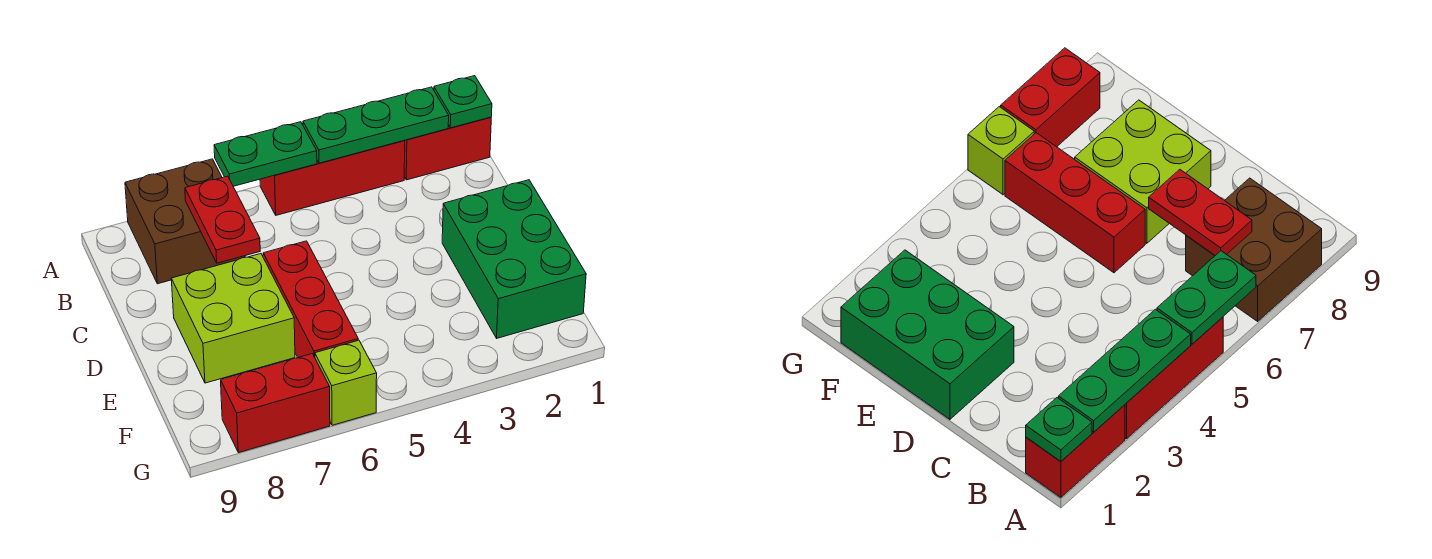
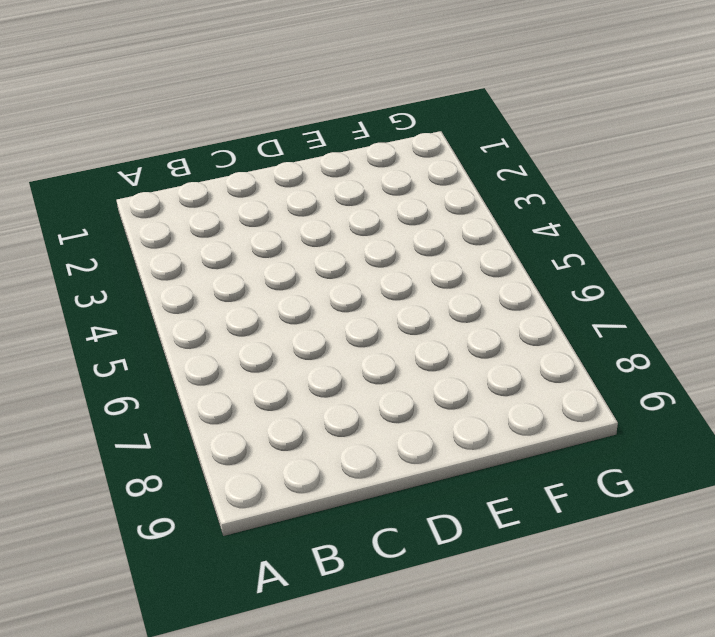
none -> red 1x2 brick [404,117,491,180]
none -> red 1x3 brick [260,140,405,215]
none -> brown 2x2 brick [125,159,245,284]

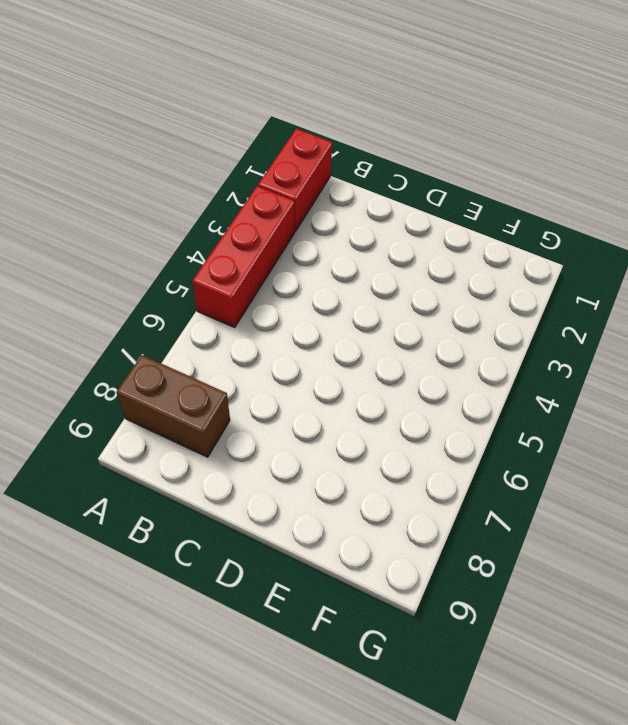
brown 1x2 brick [116,355,230,457] -> brown 2x2 brick [125,159,245,284]
none -> green 2x3 brick [442,180,586,338]
none -> red 1x3 brick [263,241,358,357]
none -> lime 2x2 brick [171,254,295,383]

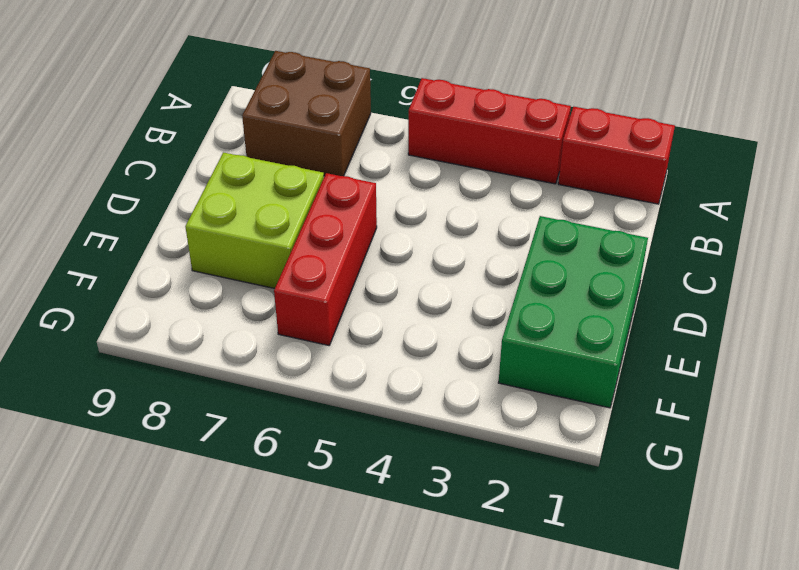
none -> lime 1x1 brick [315,340,377,425]
none -> red 1x2 brick [221,354,330,453]
none -> green 1x1 plate [434,76,492,128]

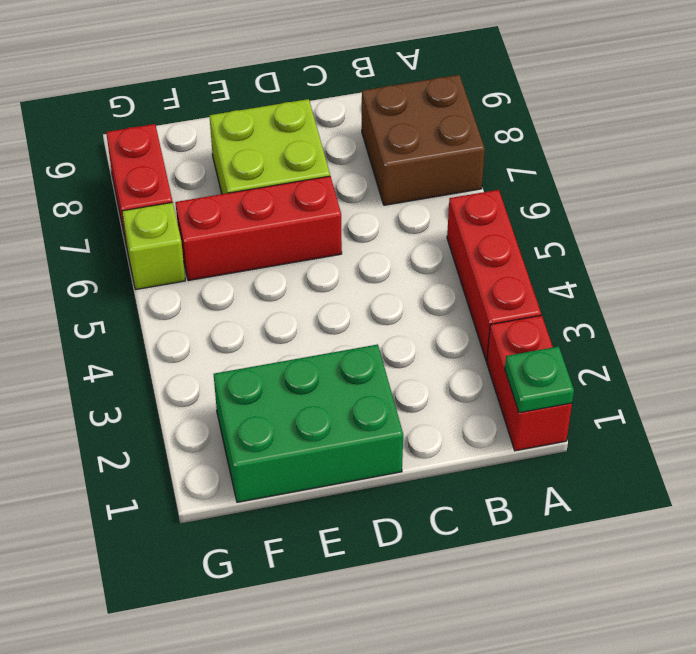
none -> green 1x3 plate [303,87,449,163]
none -> green 1x2 plate [214,122,317,186]
none -> red 1x2 plate [185,176,260,263]

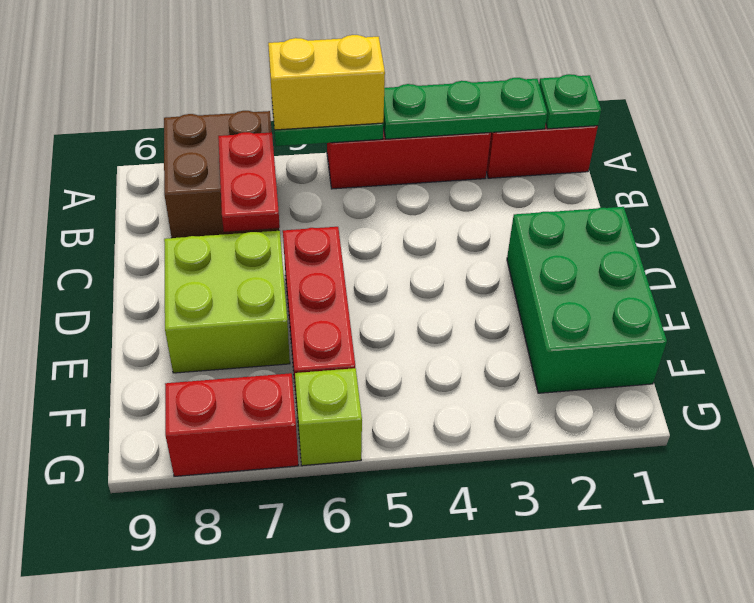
yellow 1x2 brick [268,35,385,130] -> none

